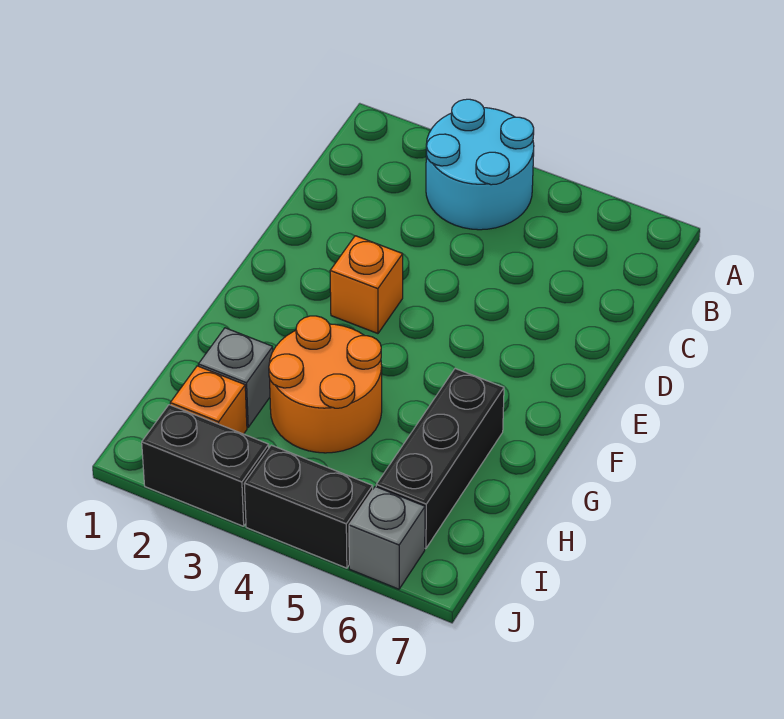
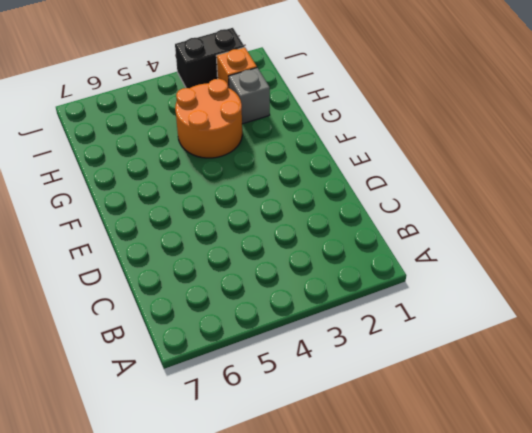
none -> cyan 2x2 round brick [426,99,534,230]
none -> orange 1x1 brick [330,236,403,334]

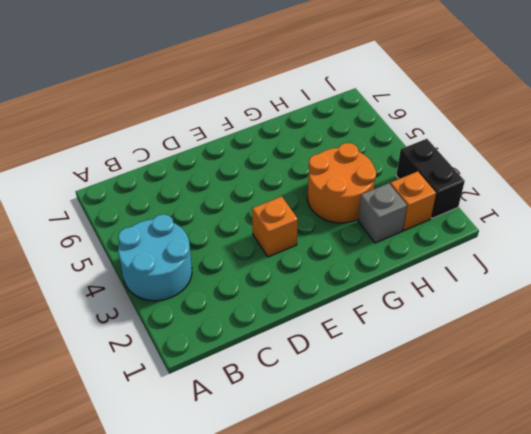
none -> black 1x3 brick [376,369,504,549]
none -> black 1x2 brick [244,445,373,568]

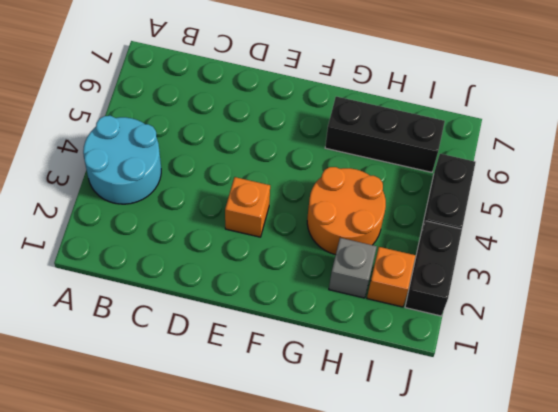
none -> grey 1x1 brick [349,487,425,589]

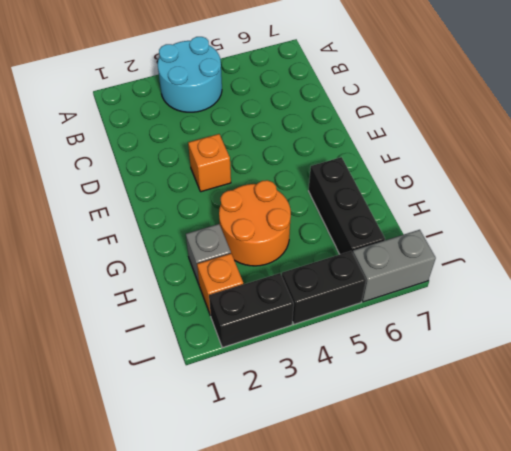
grey 1x2 brick [353,230,436,302] -> grey 1x1 brick [349,487,425,589]

